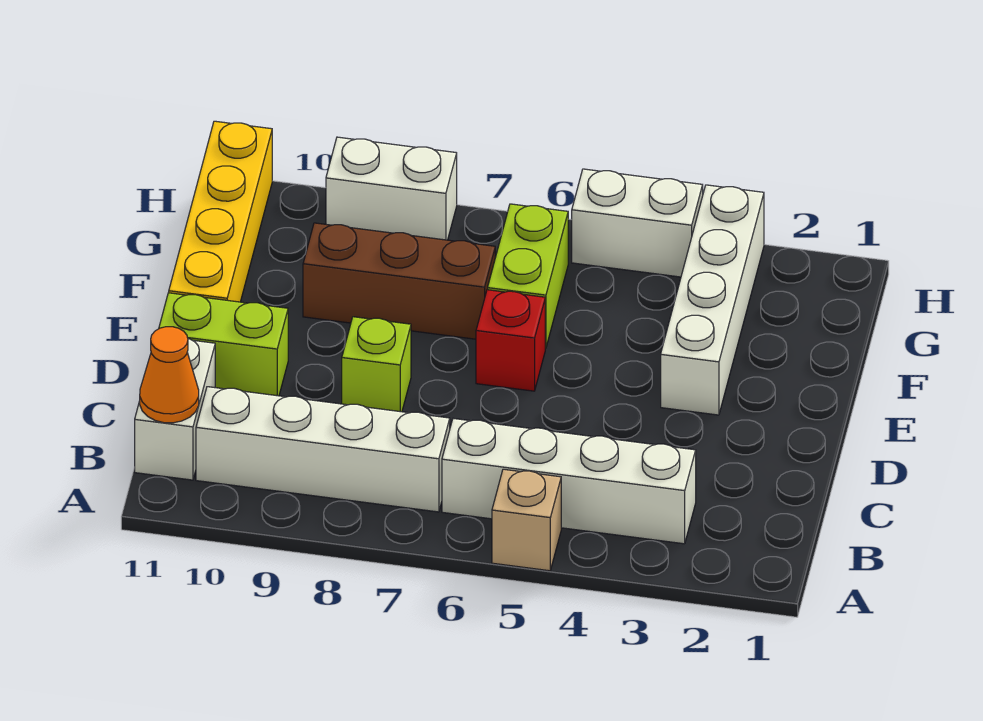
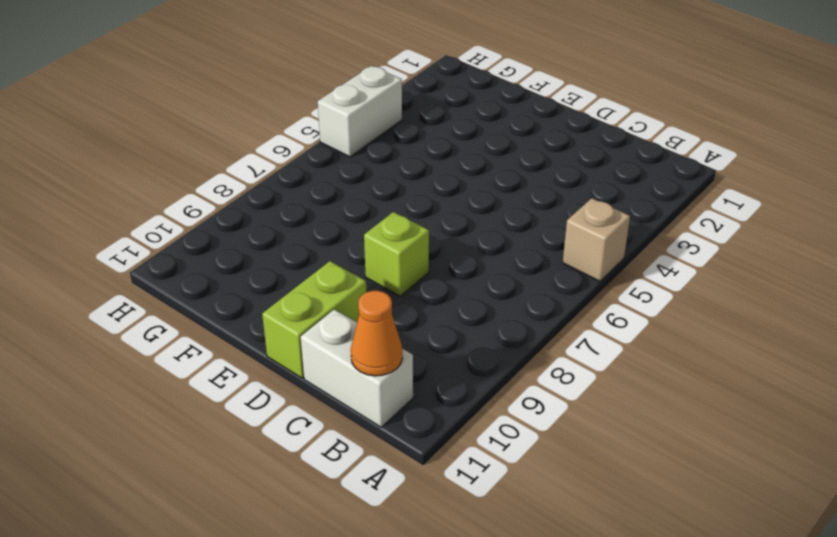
none -> white 1x4 brick [442,418,696,544]
none -> white 1x4 brick [196,387,450,512]
none -> white 1x4 brick [661,185,764,415]

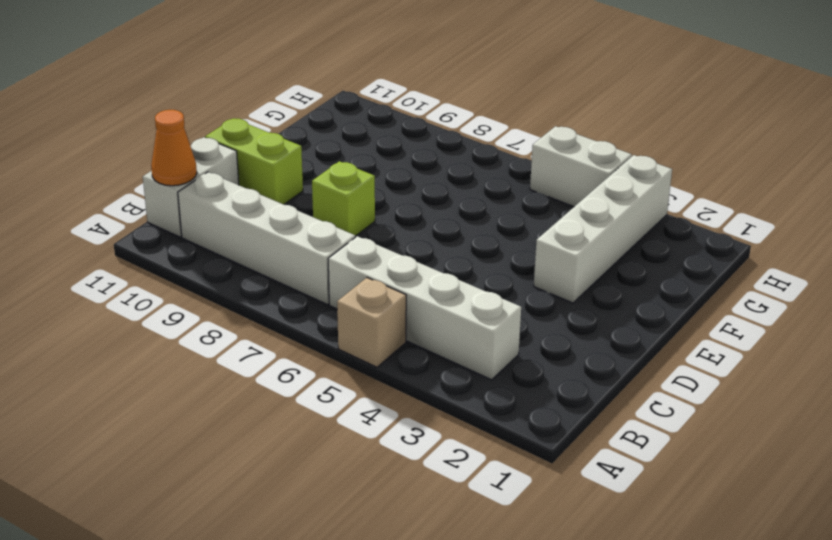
none -> red 1x1 brick [476,290,545,391]
none -> yellow 1x4 brick [169,121,272,302]
none -> lime 1x2 brick [488,204,568,348]

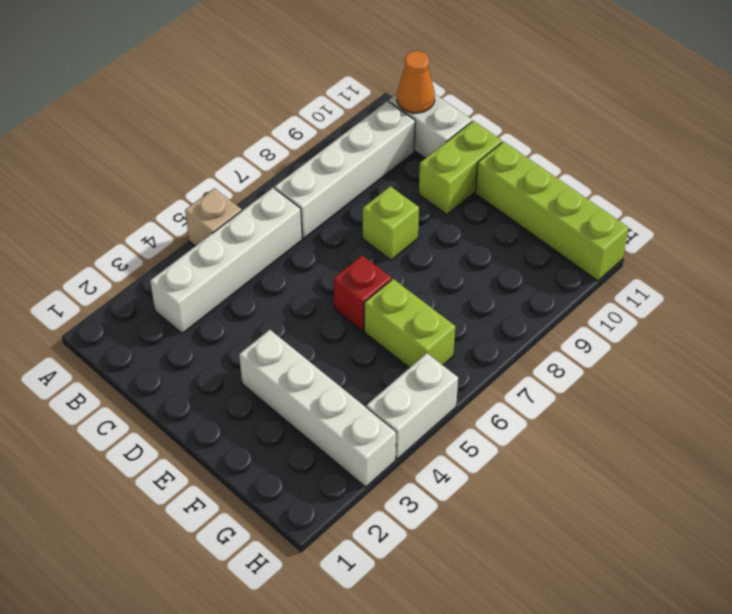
lime 1x4 brick [475,142,629,281] -> yellow 1x4 brick [169,121,272,302]
none -> brown 1x3 brick [303,223,495,339]
none -> white 1x2 brick [326,137,457,240]

